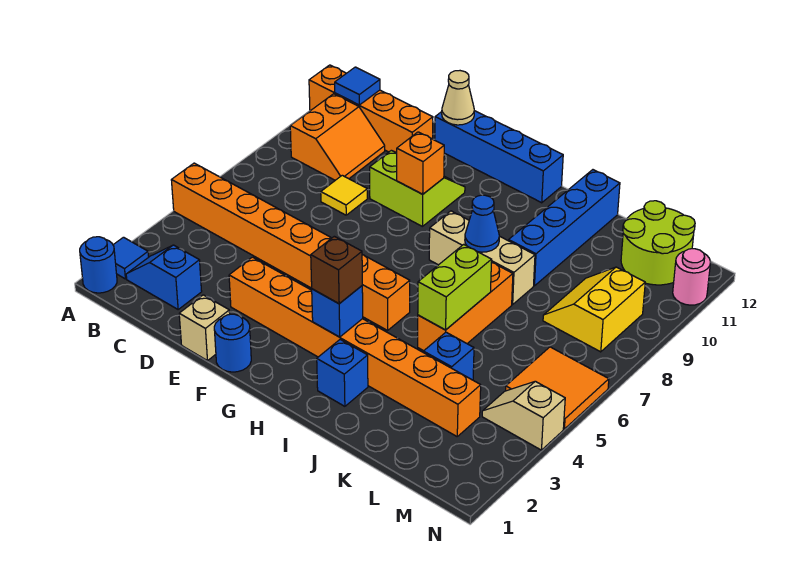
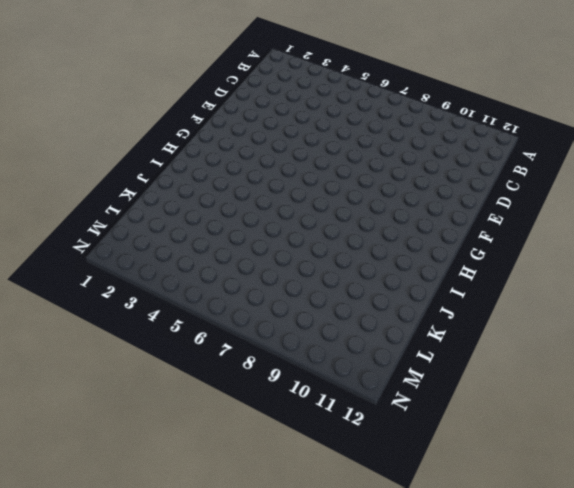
none -> blue 1x1 round brick [80,237,117,293]
none -> blue 1x1 tile [113,237,149,279]
none -> orange 1x8 brick [171,163,410,330]

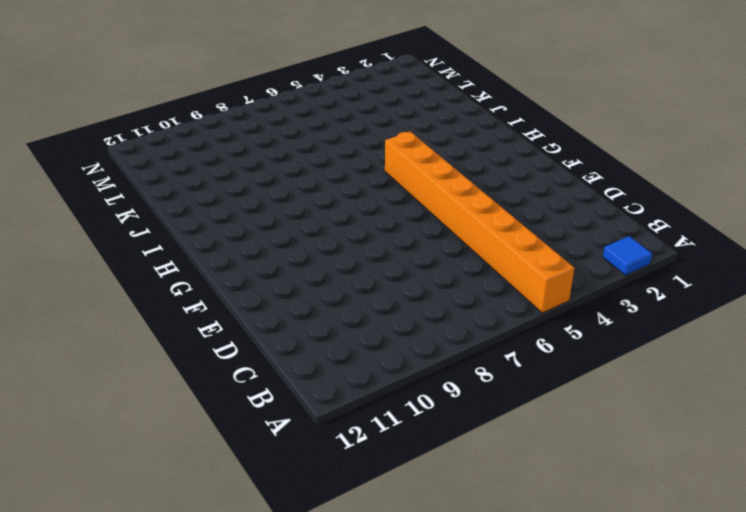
none -> blue 1x1 round brick [80,237,117,293]
none -> orange 1x4 brick [309,65,433,153]
none -> blue 1x2 slope [126,245,202,309]

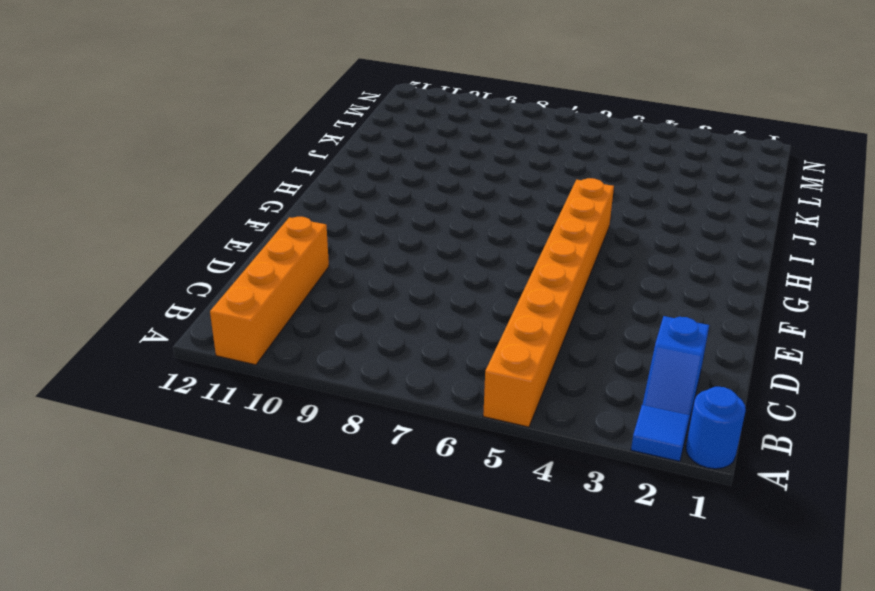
none -> orange 2x2 slope [290,94,385,180]
none -> yellow 1x1 tile [321,175,368,215]
none -> tan 1x1 brick [179,295,230,361]

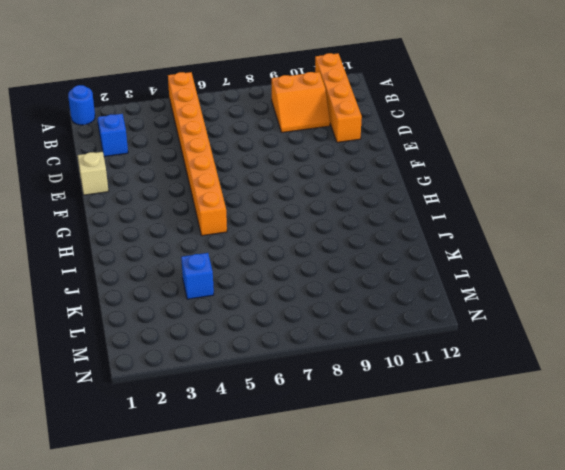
none -> blue 1x1 tile [113,237,149,279]
none -> yellow 1x1 tile [321,175,368,215]
none -> orange 1x8 brick [229,257,481,436]

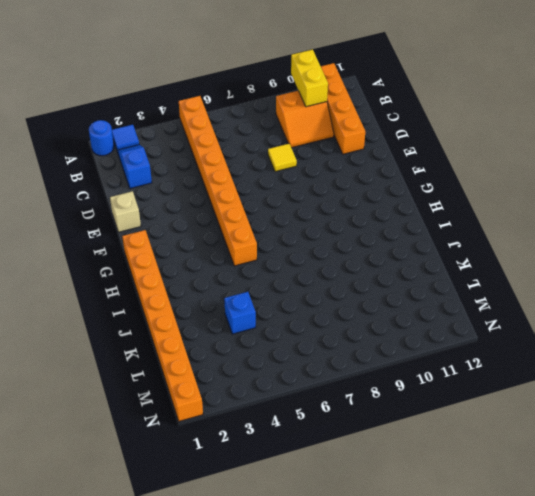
yellow 1x2 brick [291,50,328,107] -> none
orange 1x8 brick [122,230,203,421] -> orange 1x8 brick moved to [229,257,481,436]
none -> lime 2x2 slope [370,150,465,227]
none -> blue 1x4 brick [435,111,563,203]
none -> blue 1x1 round brick [214,314,251,372]

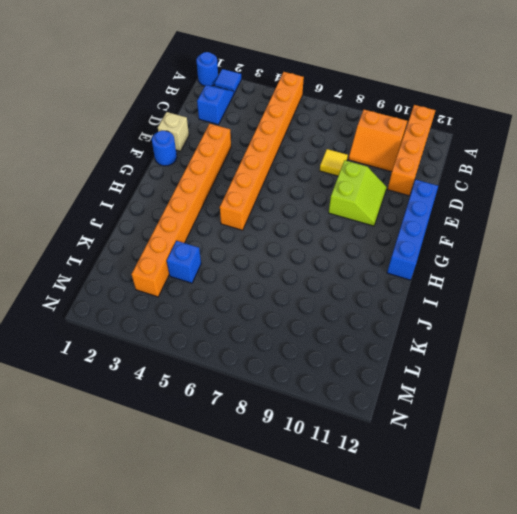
none -> tan 1x3 brick [429,211,535,304]
none -> blue 1x1 brick [317,340,368,406]
none -> orange 1x3 brick [418,262,513,351]

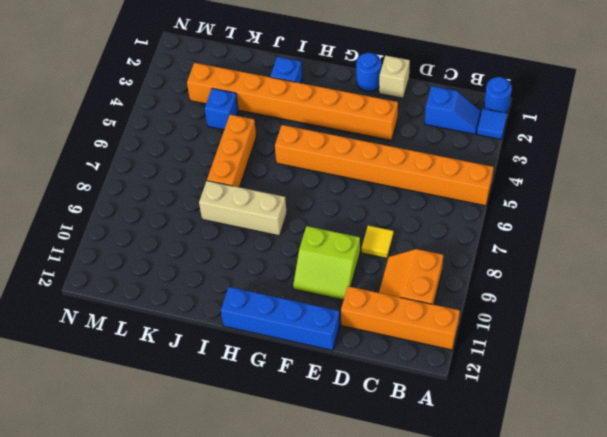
none -> blue 1x4 brick [509,170,620,286]
none -> yellow 2x2 slope [543,267,645,352]
none -> lime 2x2 round brick [621,201,695,285]

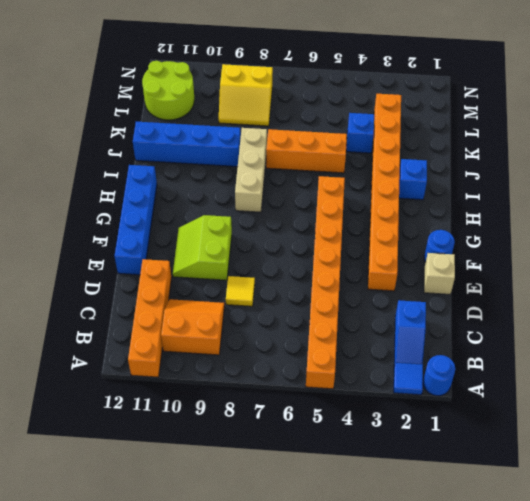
none -> tan 1x2 slope [482,381,565,450]
none -> orange 2x2 tile [506,347,609,429]
none -> pink 1x1 round brick [673,249,711,305]

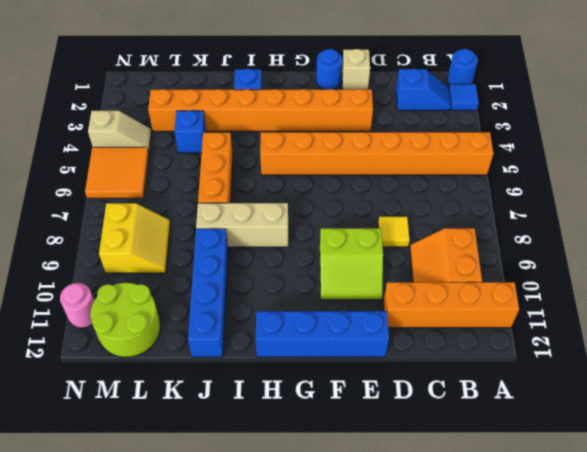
none -> blue 1x1 tile [335,67,380,105]
none -> tan 1x1 cone [442,71,474,125]
none -> orange 1x1 brick [397,132,444,194]

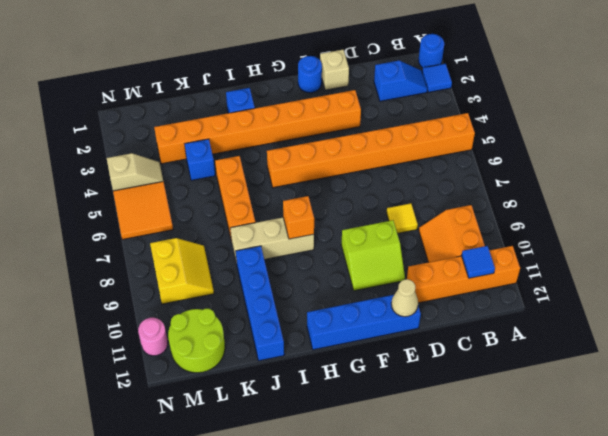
orange 1x1 brick [283,196,314,239] -> orange 1x1 brick moved to [397,132,444,194]
none -> blue 1x1 brick [312,286,363,337]
none -> blue 1x1 cone [465,195,499,252]
none -> lime 1x2 brick [418,244,492,330]

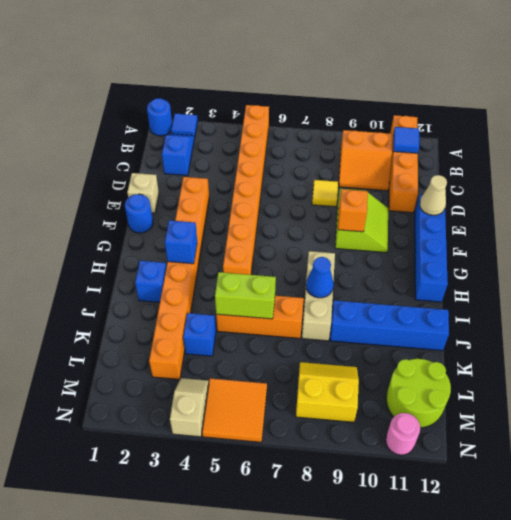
none -> brown 1x1 brick [311,236,362,304]

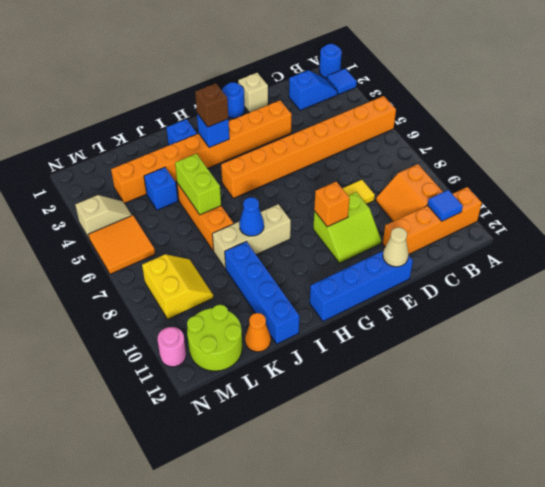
orange 1x1 cone [245,313,271,352] -> none

